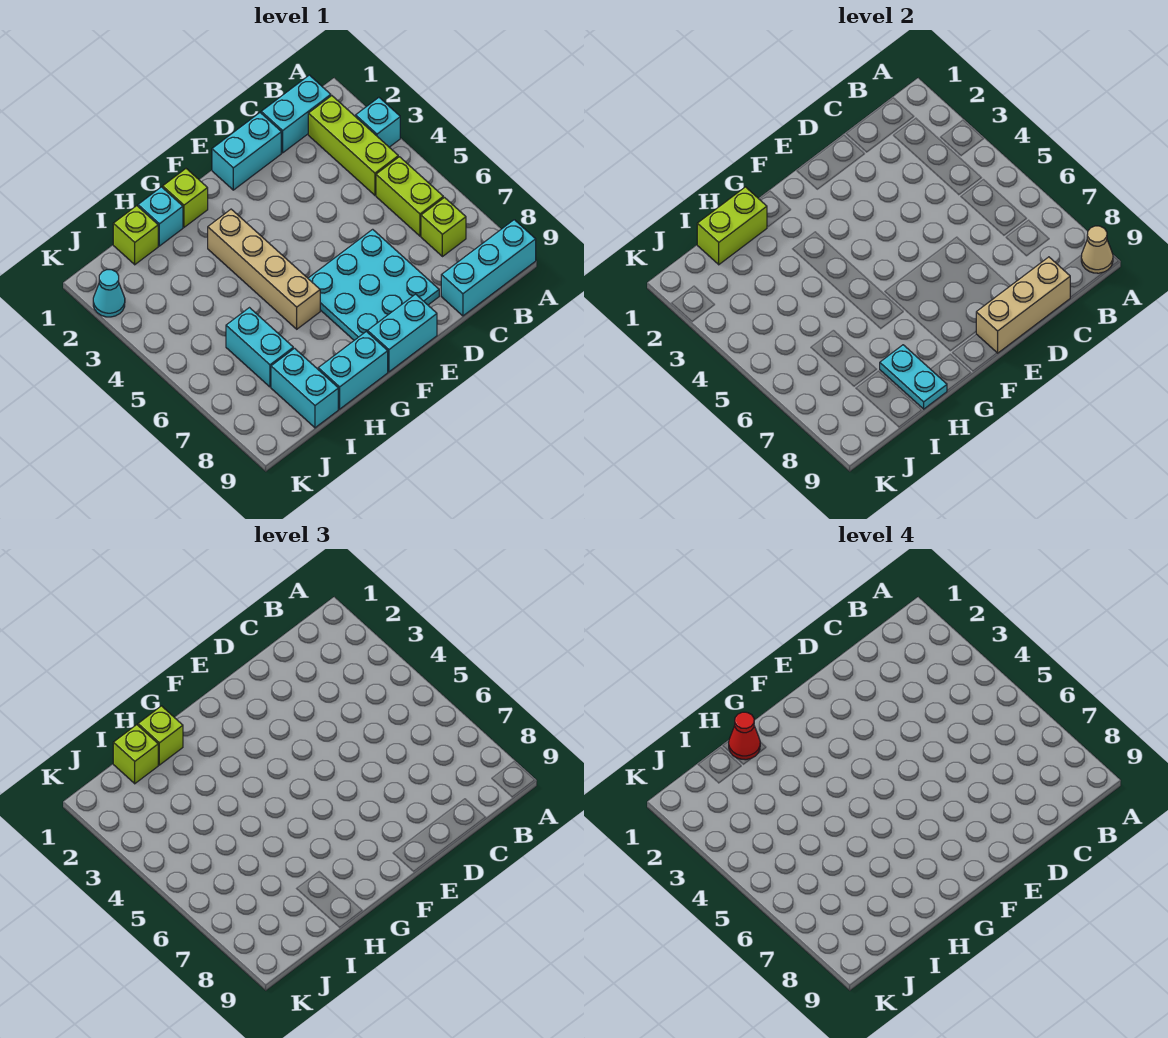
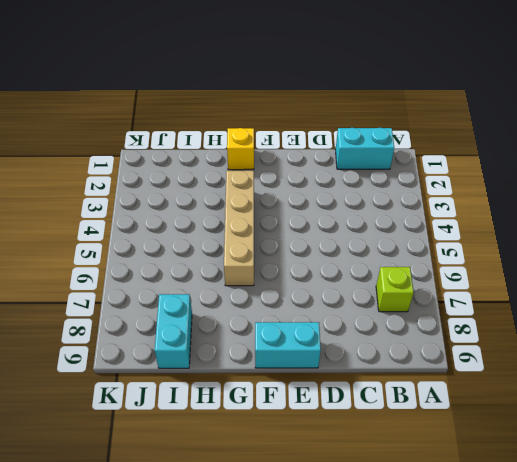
yellow 1x1 brick [227,128,254,170] -> lime 1x1 brick [163,169,208,227]
none -> cyan 1x1 brick [356,98,400,147]
none -> cyan 1x3 brick [441,220,536,316]
none -> lime 1x3 brick [308,96,398,195]

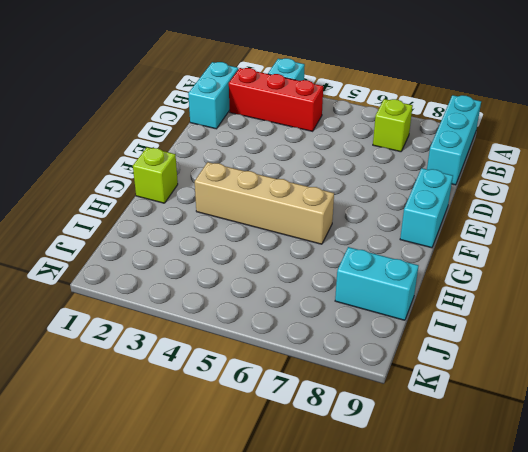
red 1x3 brick [229,68,323,131] -> lime 1x3 brick [308,96,398,195]
none -> lime 1x2 brick [376,157,443,236]
none -> cyan 1x2 brick [212,113,281,190]
none -> cyan 3x3 plate [308,229,439,340]

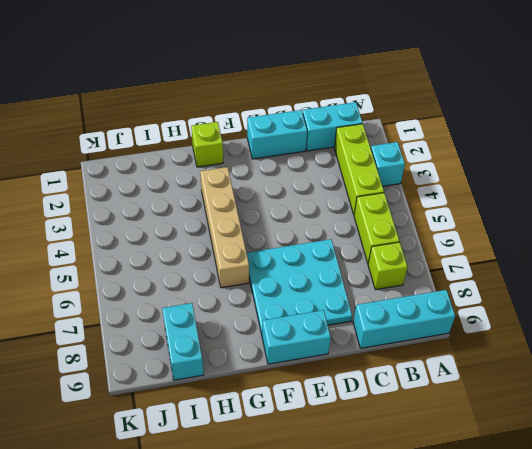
none -> cyan 1x2 brick [318,331,388,409]
none -> cyan 1x1 brick [138,187,183,246]
none -> lime 1x1 brick [113,206,158,265]

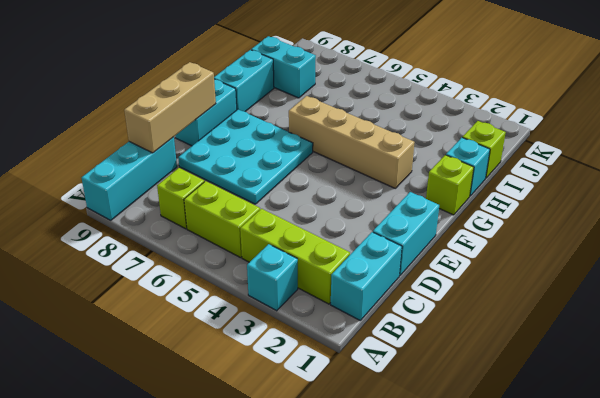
none -> cyan 1x2 brick [226,308,293,387]
none -> cyan 1x1 cone [93,270,125,317]
none -> tan 1x1 cone [1081,226,1113,273]

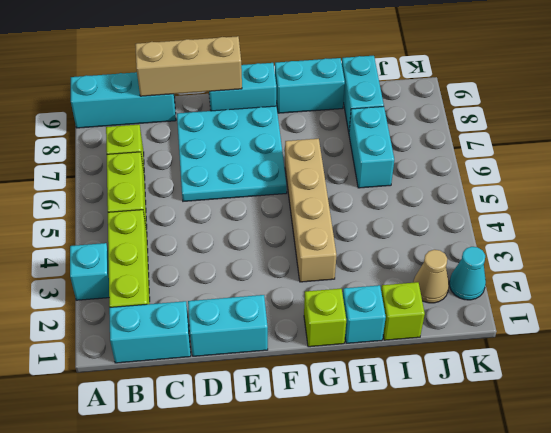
tan 1x1 cone [413,250,449,303] -> tan 1x1 cone moved to [1081,226,1113,273]
none -> lime 1x2 brick [697,187,767,265]
none -> cyan 1x2 plate [880,345,947,409]
none -> lime 1x1 brick [138,706,183,765]

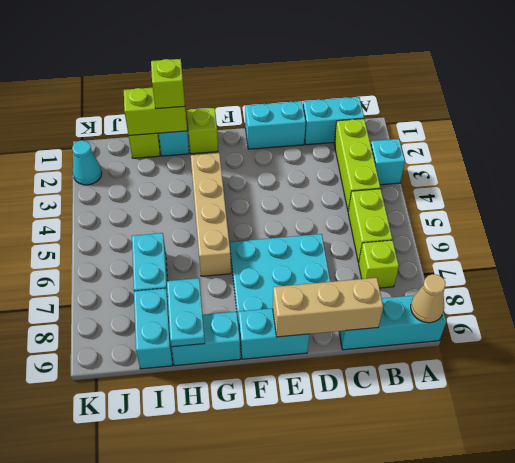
none -> lime 1x1 brick [113,725,158,784]
none -> red 1x1 cone [729,712,760,760]

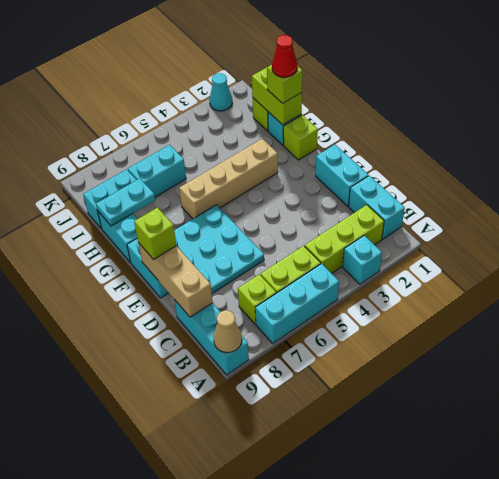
cyan 1x3 brick [255,264,339,343] -> none
lime 1x1 brick [134,207,176,259] -> lime 1x1 brick moved to [113,725,158,784]

